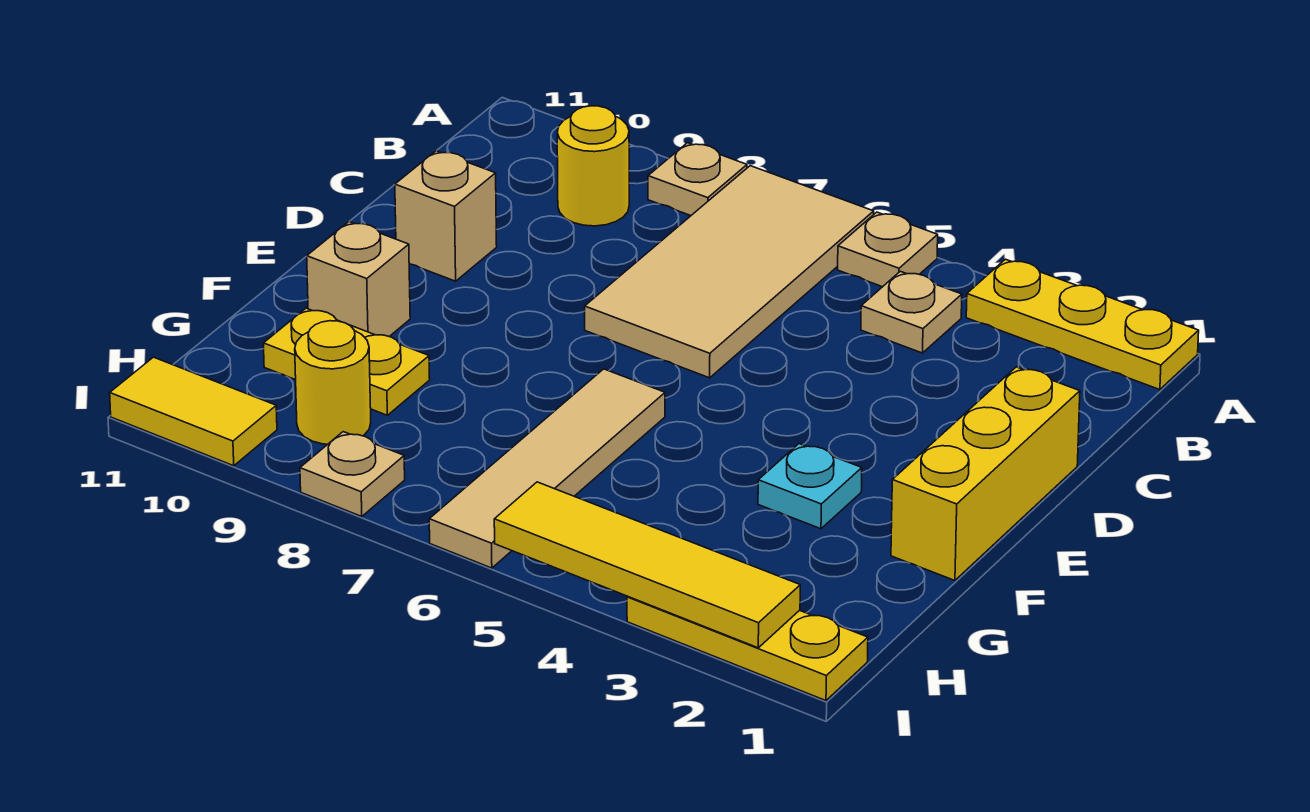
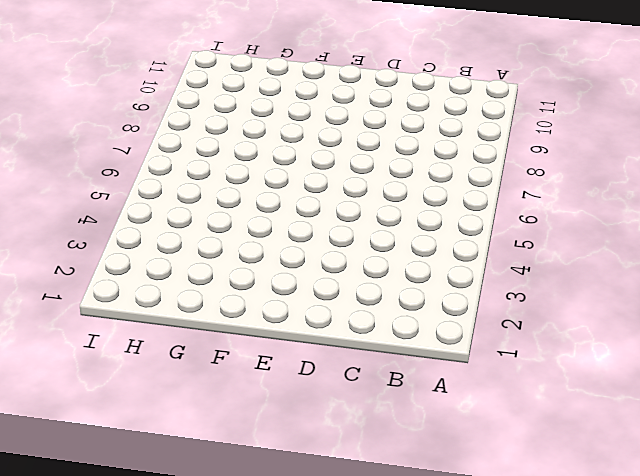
none -> yellow 1x3 plate [966,259,1199,390]
none -> tan 1x1 plate [838,212,938,287]
none -> tan 2x4 tile [585,166,874,378]

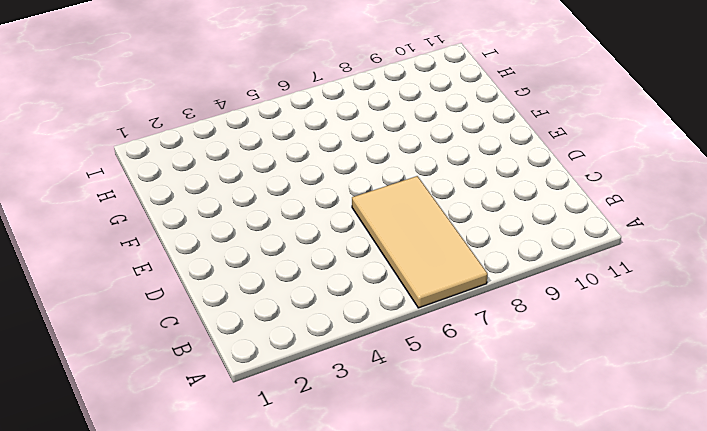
none -> yellow 1x3 plate [966,259,1199,390]
none -> tan 1x1 plate [838,212,938,287]
none -> tan 1x1 plate [648,143,747,216]

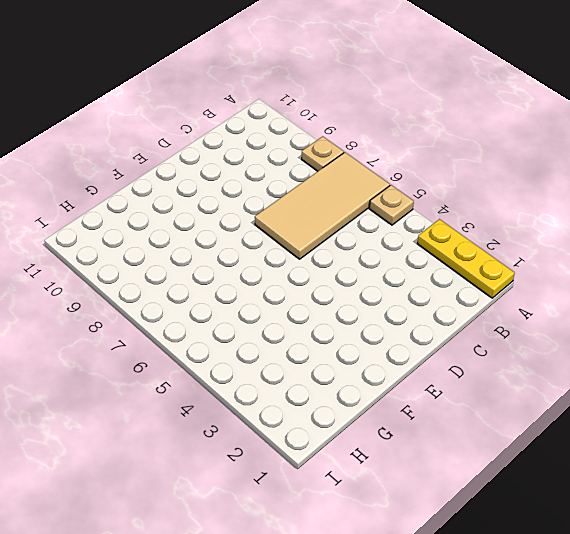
none -> tan 1x1 plate [861,271,962,353]
none -> yellow 1x1 round brick [557,106,629,226]
none -> yellow 1x3 brick [891,367,1080,580]

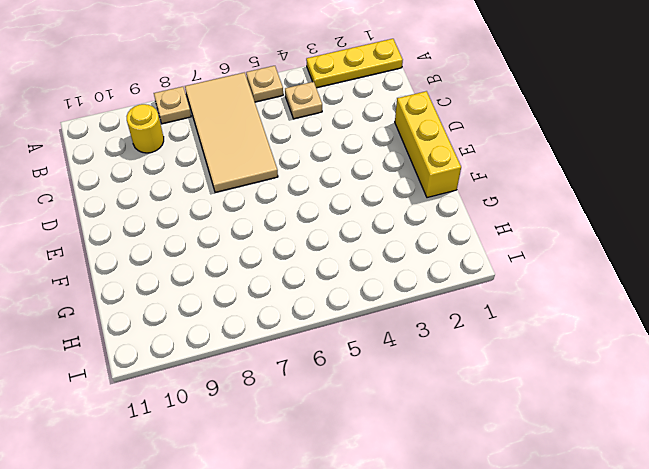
none -> tan 1x1 brick [395,151,497,281]
none -> cyan 1x1 plate [758,444,862,529]
none -> tan 1x4 tile [429,369,665,568]

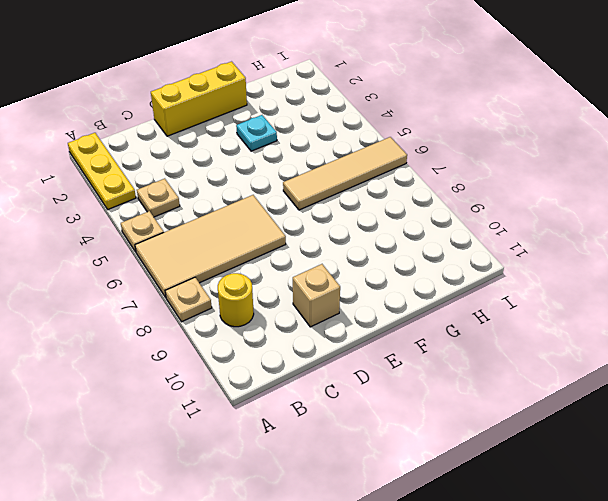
none -> tan 1x1 brick [307,222,410,337]
none -> yellow 1x2 plate [263,308,430,415]
none -> yellow 1x1 round brick [295,321,371,444]

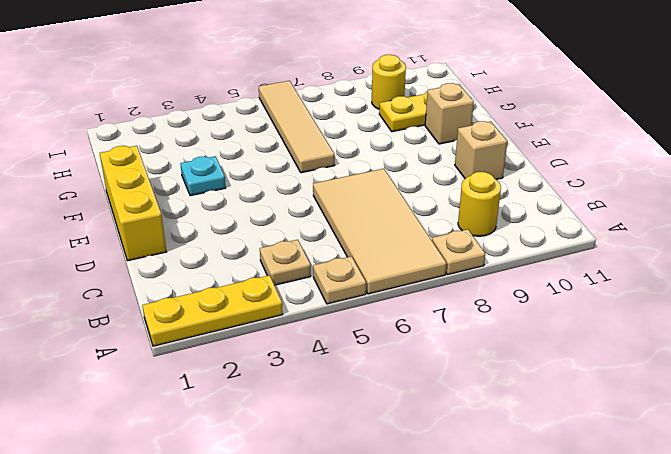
none -> yellow 1x3 plate [627,597,868,701]
none -> tan 1x1 plate [300,432,405,517]
none -> yellow 1x2 tile [110,357,277,466]

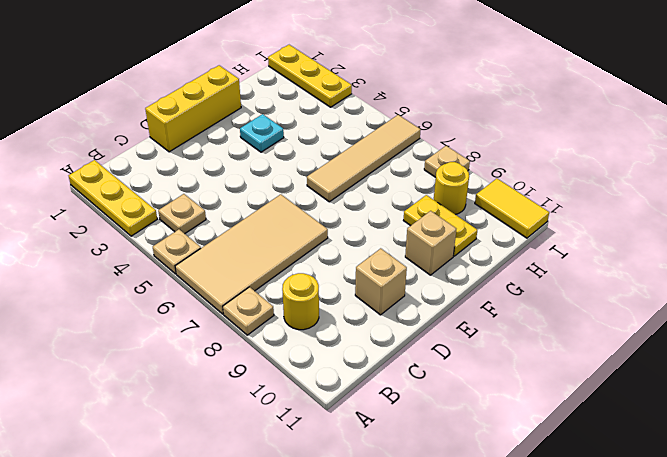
none -> yellow 1x4 tile [494,482,800,648]

